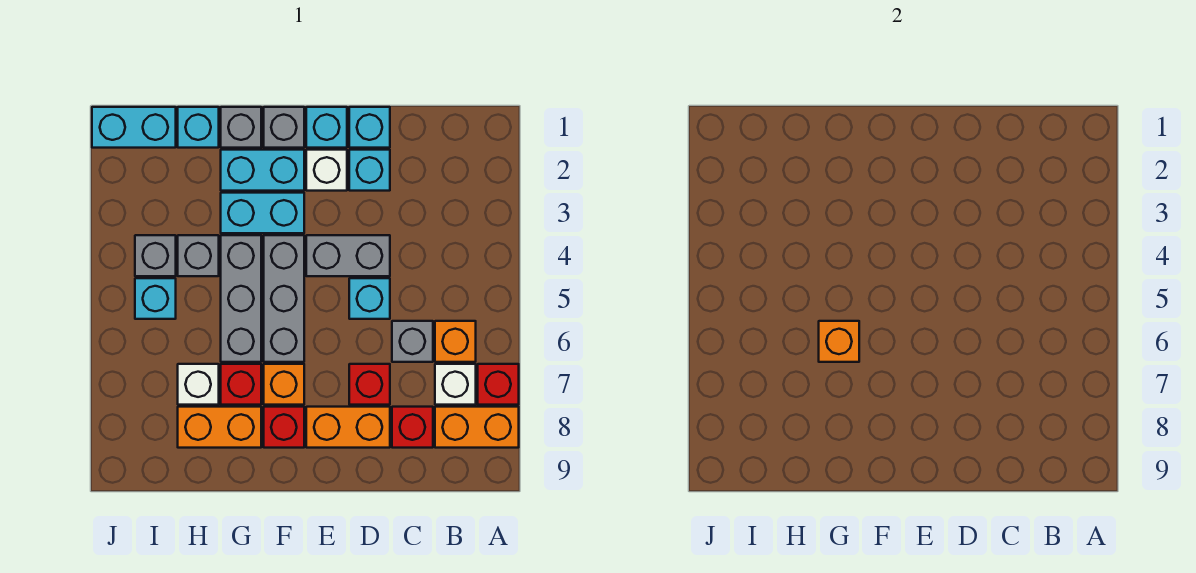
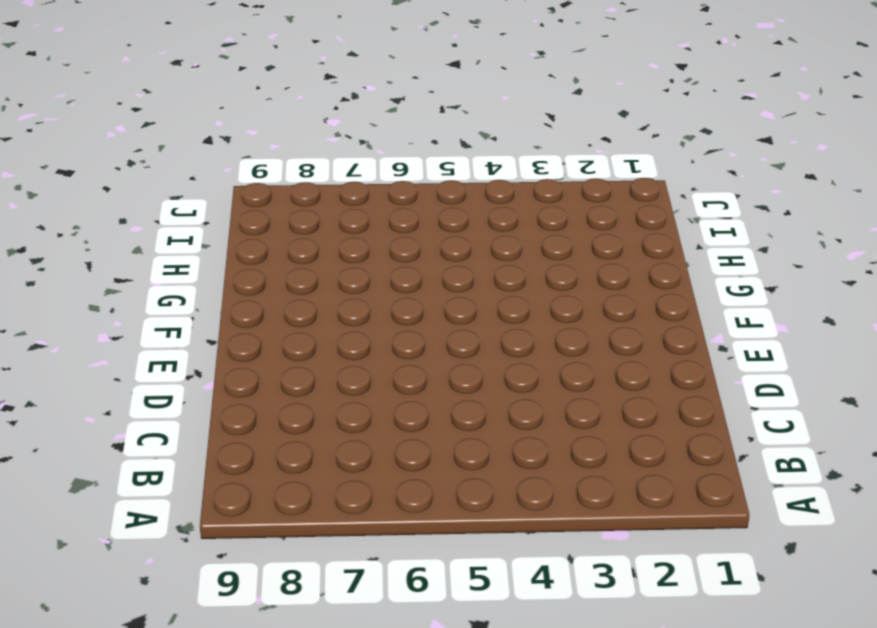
none -> red 1x1 brick [478,364,519,405]
none -> orange 1x2 brick [435,407,519,448]
none -> orange 1x1 brick [435,321,476,362]
none -> white 1x1 brick [435,364,476,405]

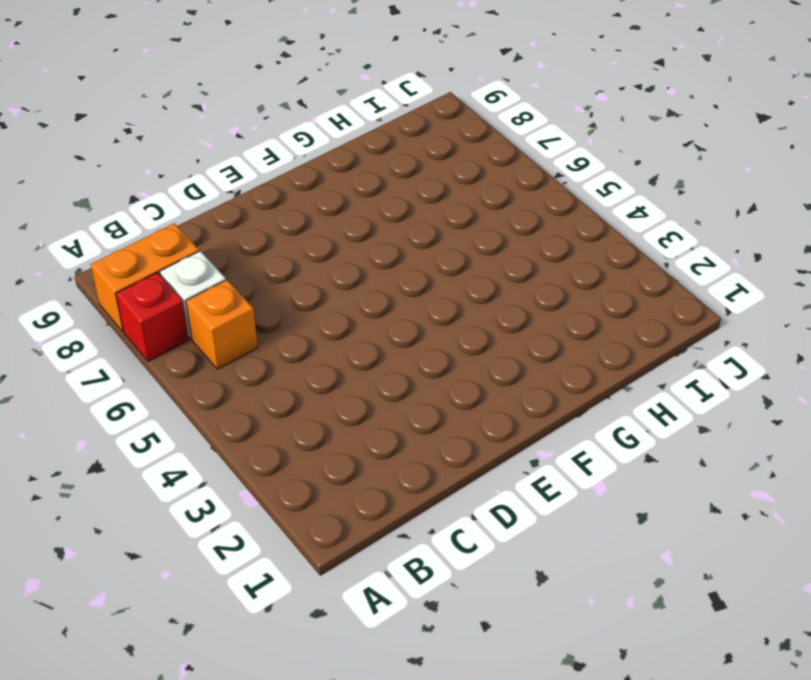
none -> grey 1x1 brick [392,321,433,362]
none -> red 1x1 brick [392,407,433,448]
none -> cyan 1x1 brick [349,107,390,148]
none -> cyan 1x1 brick [349,150,390,191]

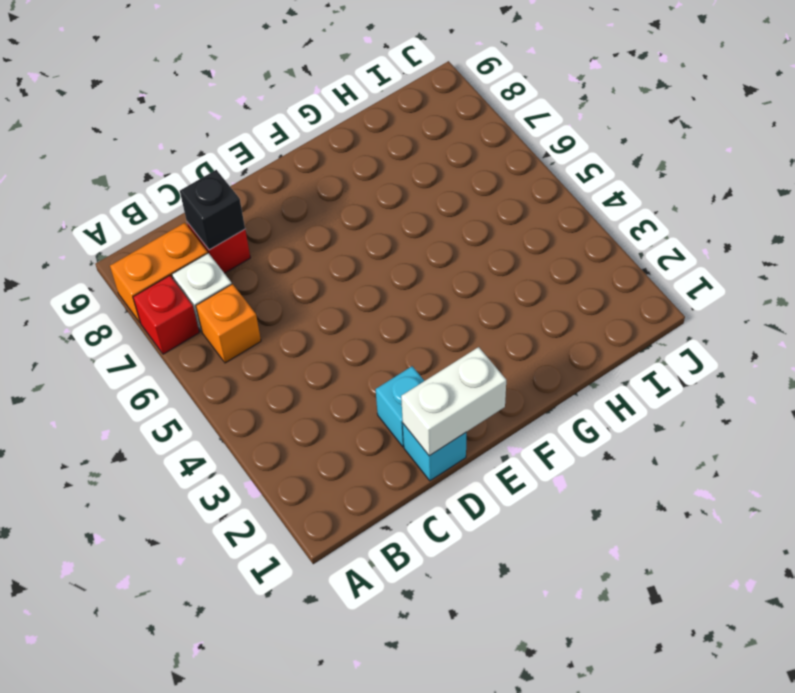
black 1x1 brick [180,170,245,250] -> none
white 1x2 brick [401,347,506,456] -> none
none -> grey 1x1 brick [392,321,433,362]
none -> grey 1x2 brick [306,235,390,276]
none -> cyan 1x1 brick [349,278,390,319]
none -> red 1x1 brick [349,364,390,405]

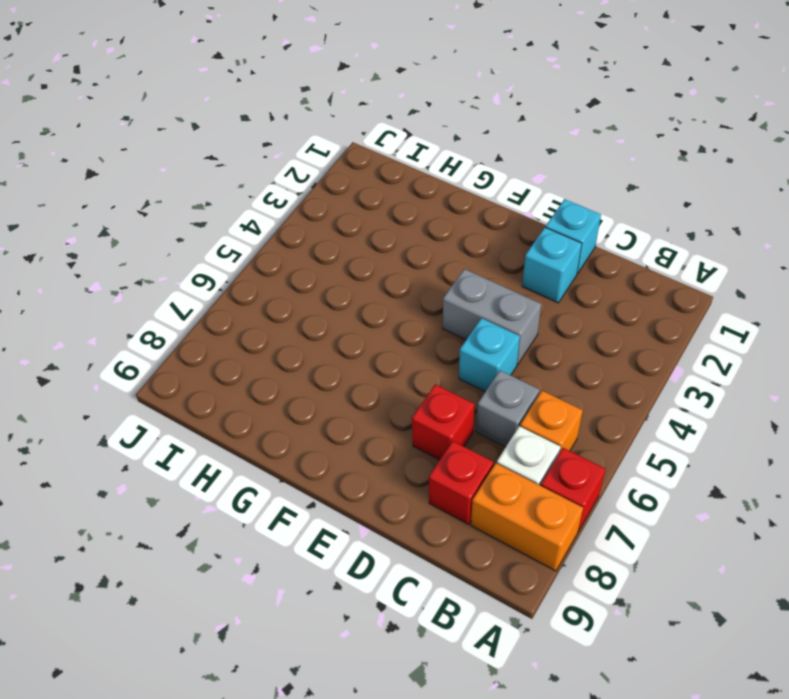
none -> orange 1x2 brick [306,407,390,448]
none -> cyan 1x1 brick [306,107,347,148]
none -> white 1x1 brick [306,150,347,191]
none -> grey 1x1 brick [264,107,304,148]

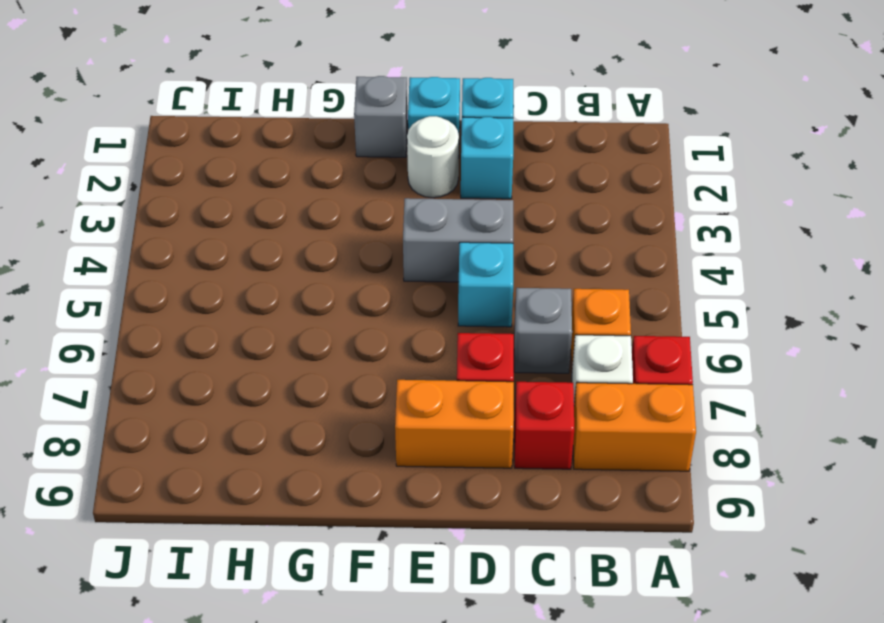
white 1x1 round brick [407,116,459,198] -> white 1x1 brick [306,150,347,191]
none -> cyan 1x2 brick [221,150,304,191]
none -> cyan 1x2 brick [221,193,304,233]
none -> grey 1x3 brick [264,235,304,362]
none -> orange 1x1 brick [264,364,304,405]

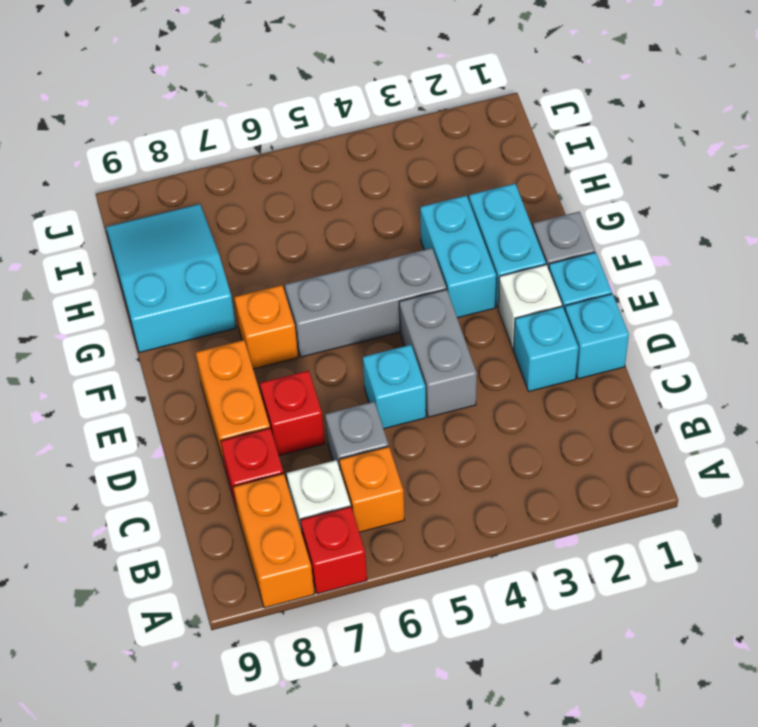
cyan 2x3 slope [106,204,236,353] -> orange 1x2 brick [178,407,261,448]
none -> red 1x1 brick [264,407,304,448]
none -> grey 1x1 brick [221,107,261,148]
none -> grey 1x3 brick [221,235,261,362]
none -> red 1x1 brick [221,364,261,405]

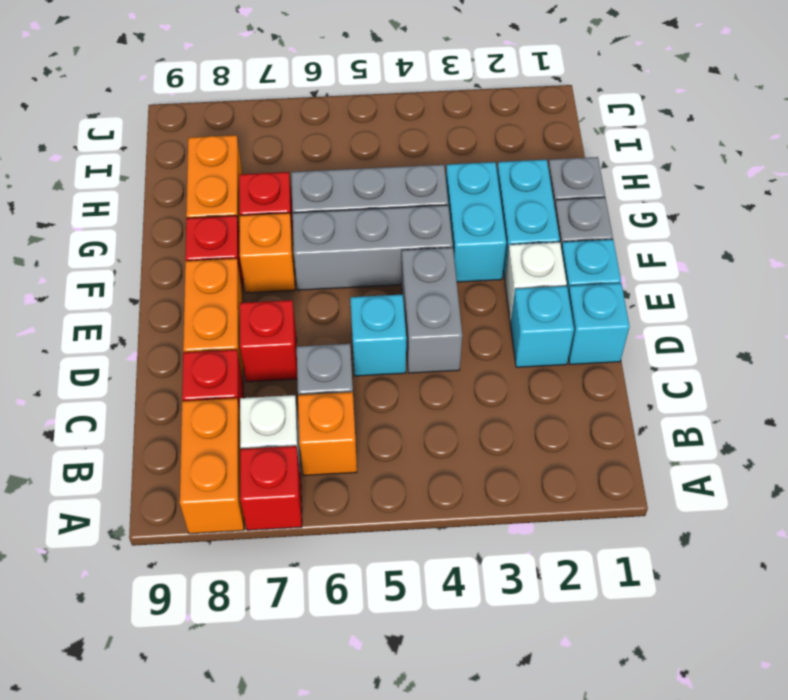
none -> cyan 1x1 brick [178,107,219,148]
none -> grey 1x1 brick [178,235,219,276]
none -> white 1x1 brick [178,364,219,405]
none -> cyan 1x2 brick [92,107,176,148]

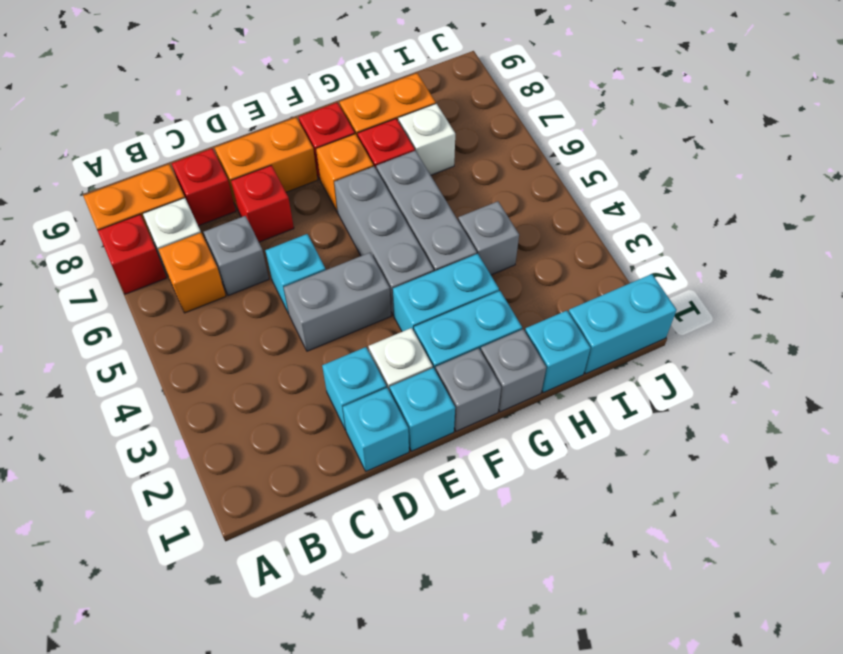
none -> grey 1x1 brick [135,235,176,276]
none -> cyan 1x1 brick [135,278,176,319]
none -> orange 1x1 brick [819,321,859,362]

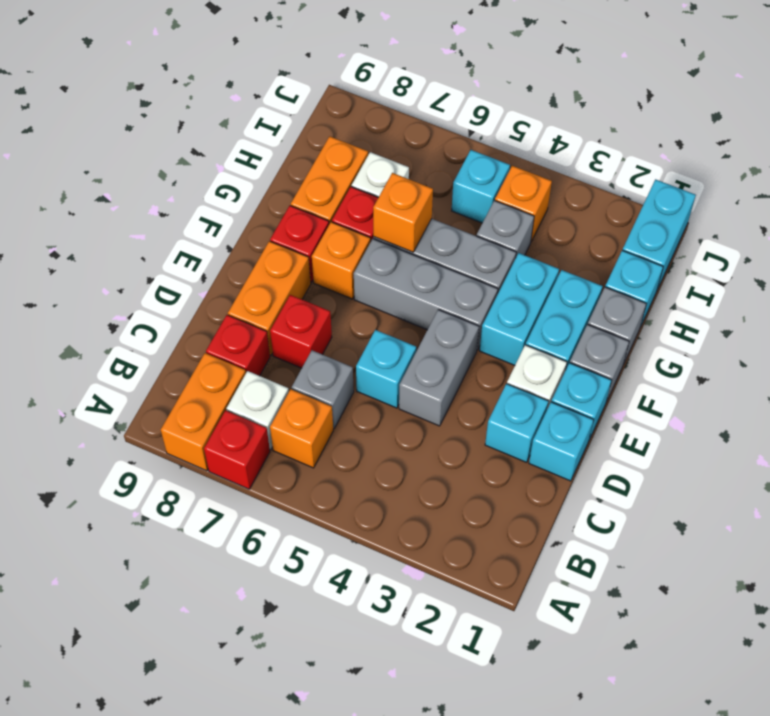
orange 1x1 brick [495,166,552,241] -> grey 1x1 brick [135,235,176,276]

